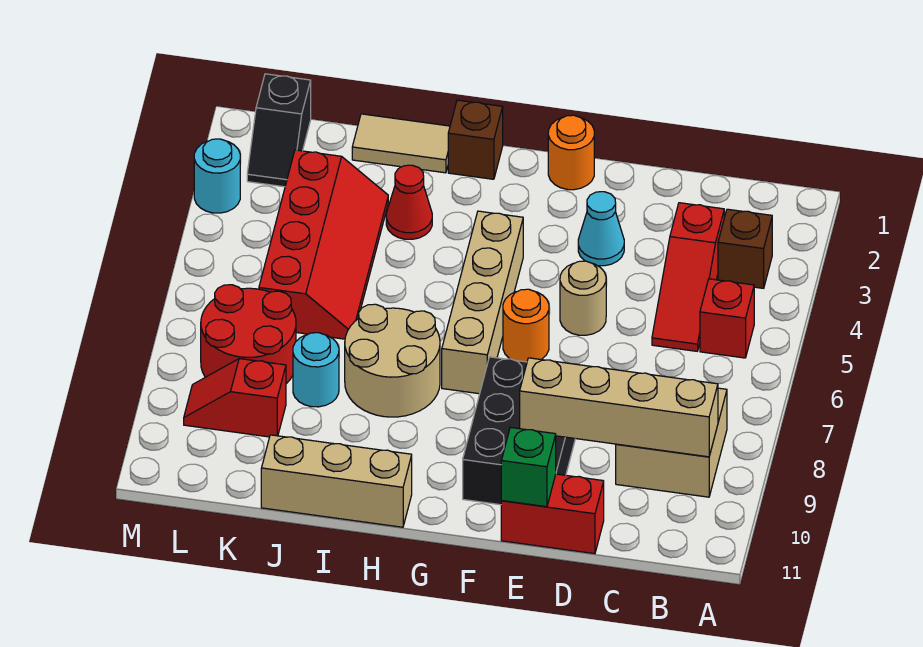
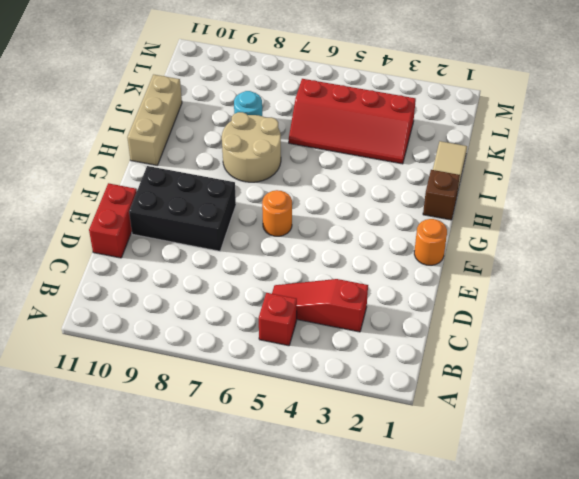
none -> brown 1x1 brick [718,209,772,288]
none -> tan 2x2 brick [616,388,727,497]
none -> cyan 1x1 cone [578,192,624,266]

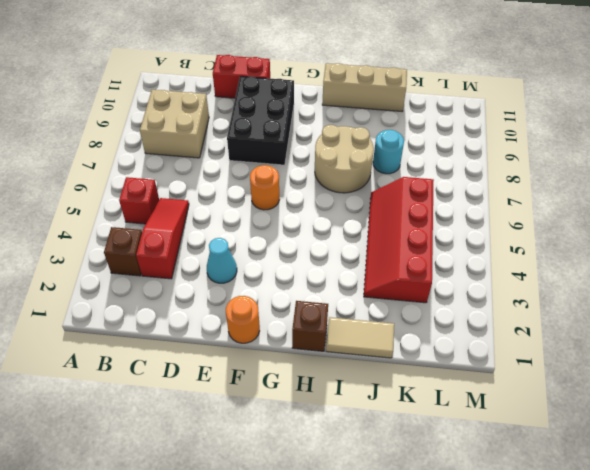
none -> tan 1x1 round brick [560,261,606,335]
none -> tan 1x4 brick [442,211,523,394]
none -> red 1x1 cone [386,165,432,239]

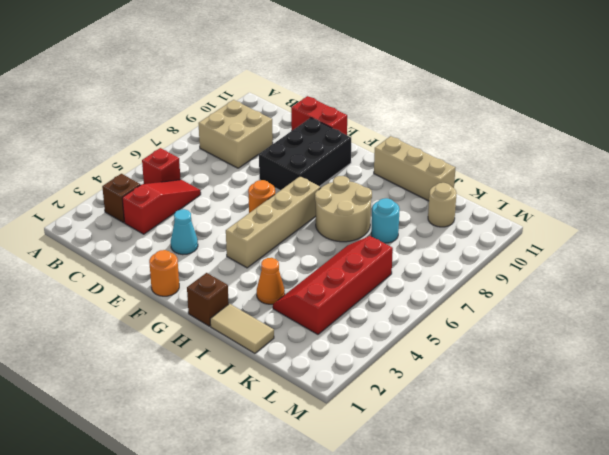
orange 1x1 cone [257,258,285,304] -> red 1x1 cone [386,165,432,239]
tan 1x1 round brick [428,183,457,227] -> tan 1x1 round brick moved to [560,261,606,335]
none -> red 2x2 round brick [201,285,296,384]
none -> red 1x2 slope [184,359,286,437]
none -> black 1x2 slope [247,74,311,187]

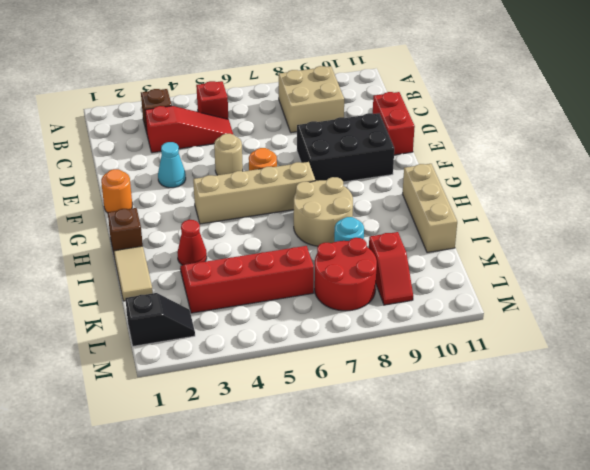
none -> cyan 1x1 round brick [194,139,240,213]
none -> tan 1x4 brick [520,358,718,457]
none -> green 1x1 brick [501,427,556,507]

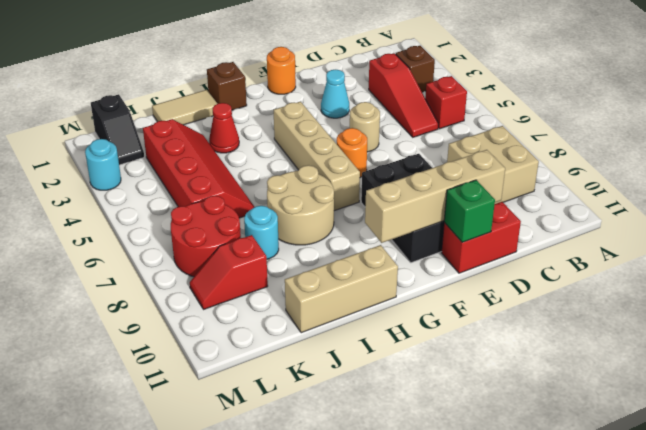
tan 1x4 brick [365,150,505,243] -> tan 1x4 brick moved to [520,358,718,457]

